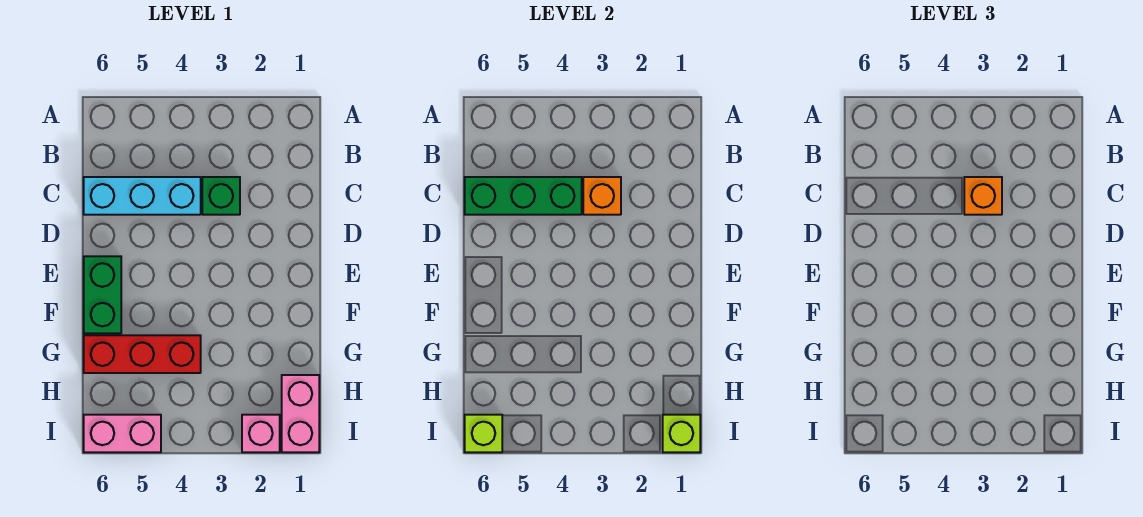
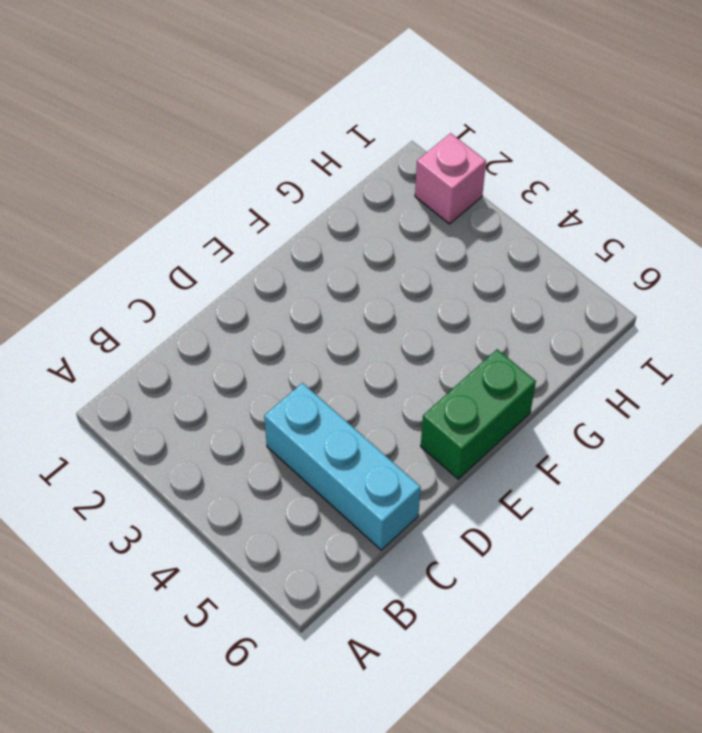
none -> green 1x1 brick [202,177,240,215]
none -> red 1x3 brick [84,335,201,373]
none -> pink 1x2 brick [282,375,319,452]

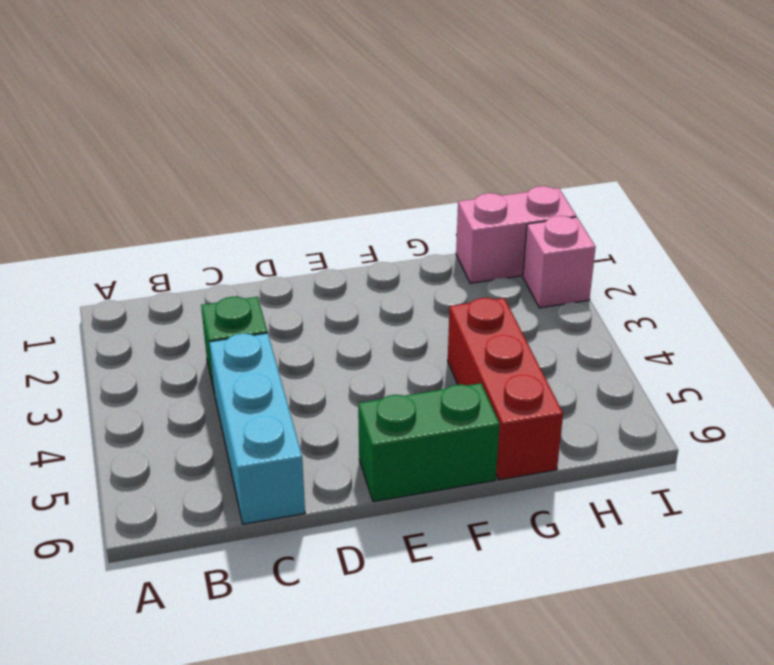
none -> pink 1x2 brick [84,415,161,452]
none -> orange 1x1 brick [583,177,621,215]
none -> green 1x3 brick [465,177,582,215]

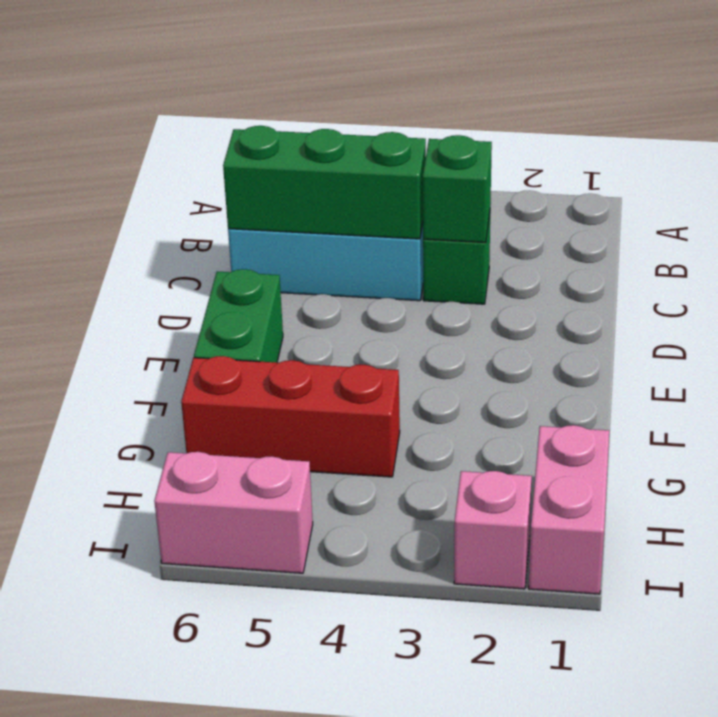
green 1x1 brick [423,135,492,243] -> orange 1x1 brick [583,177,621,215]
none -> lime 1x1 brick [663,415,700,452]
none -> lime 1x1 brick [465,415,502,452]
none -> orange 1x1 brick [964,177,1002,215]

